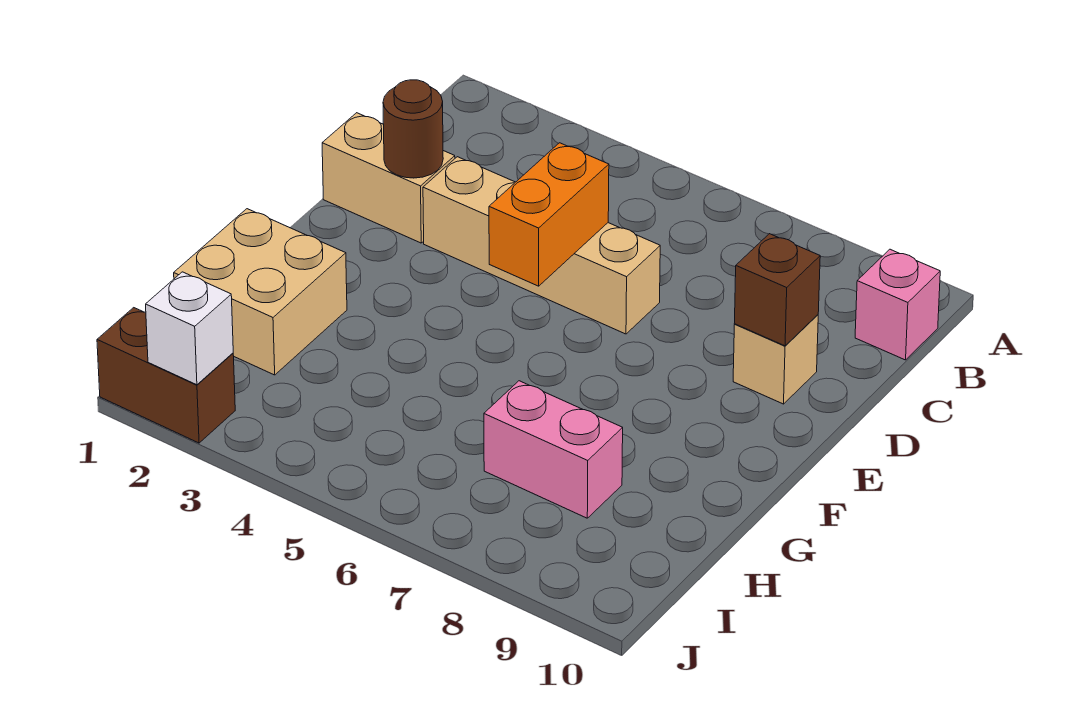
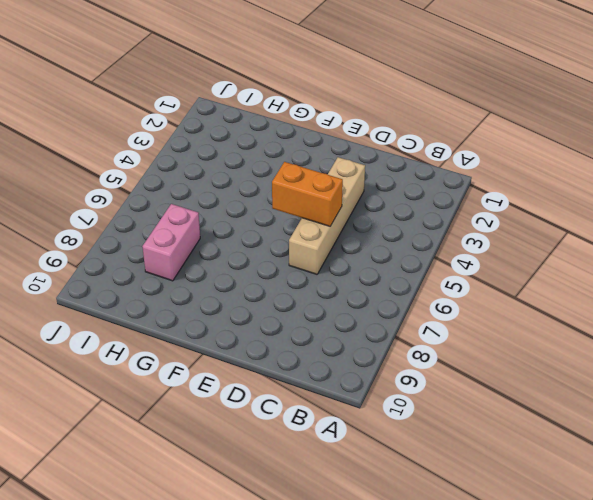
none -> pink 1x1 brick [855,249,940,360]
none -> tan 1x2 brick [322,113,455,243]

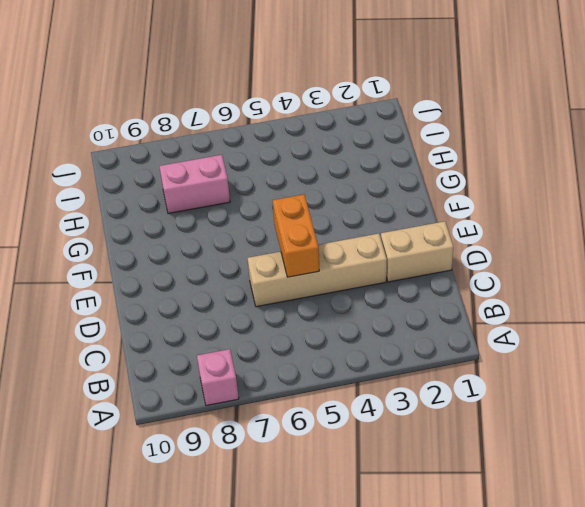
pink 1x1 brick [197,349,239,405] -> pink 1x1 brick moved to [855,249,940,360]
none -> tan 1x1 brick [733,315,818,404]
none -> tan 2x2 brick [174,209,347,375]

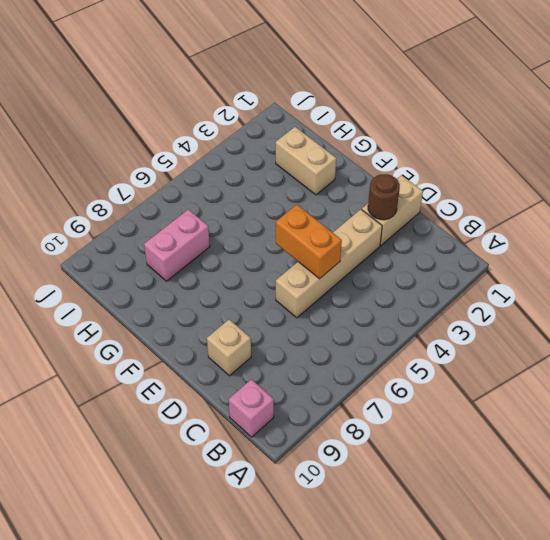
tan 1x2 brick [276,127,336,195] -> tan 2x2 brick [174,209,347,375]
none -> brown 1x2 brick [97,308,235,443]
none -> brown 1x1 brick [734,234,820,346]

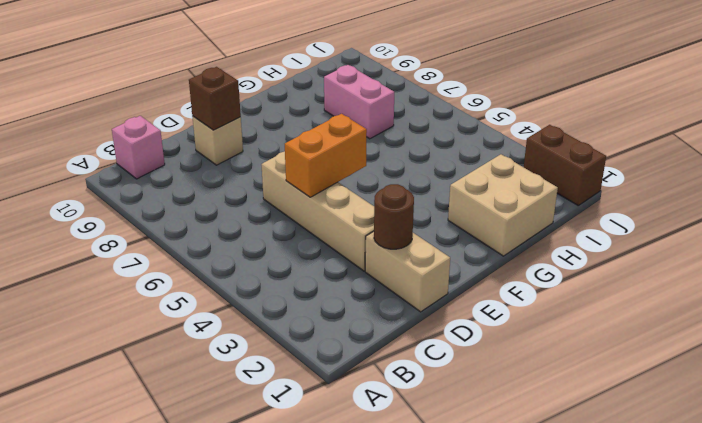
none -> white 1x1 brick [146,272,233,385]

